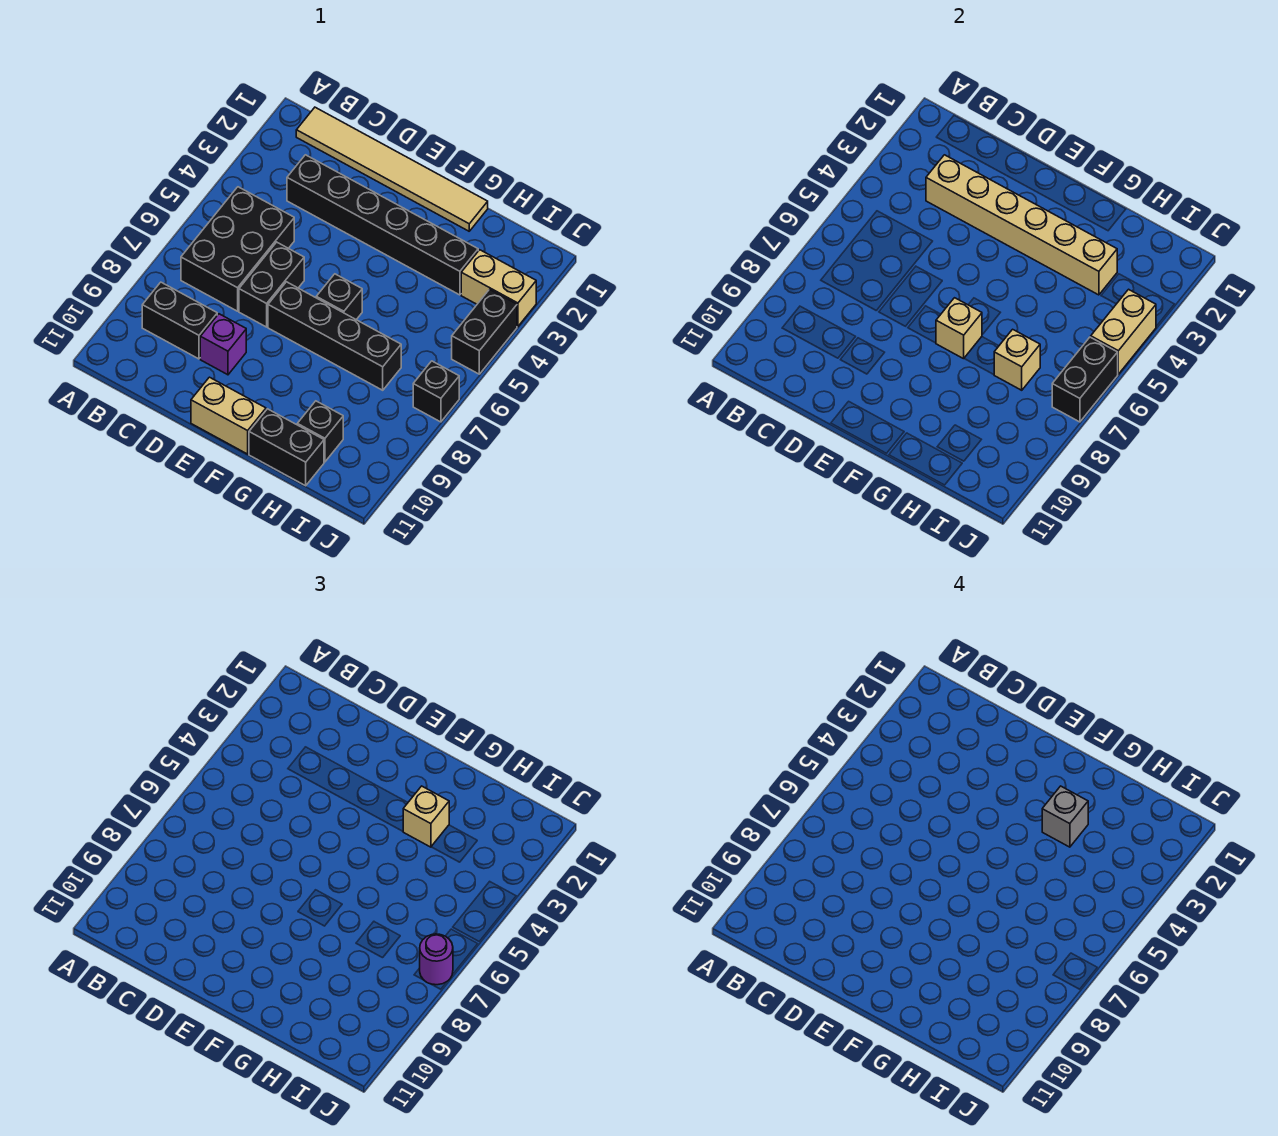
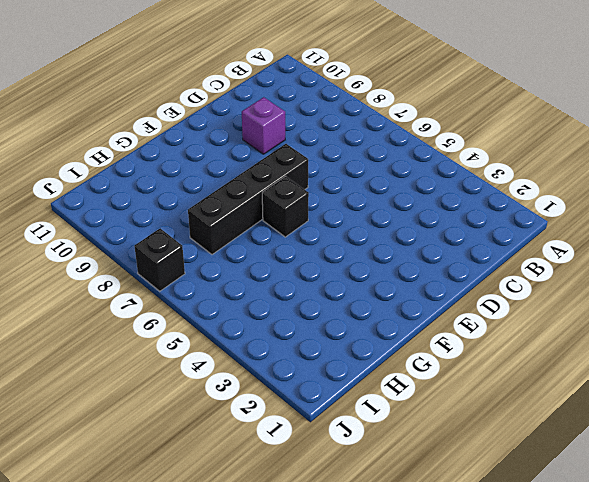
none -> tan 1x6 tile [296,107,488,231]
none -> black 2x3 brick [181,187,294,311]
none -> black 1x2 brick [142,282,217,359]

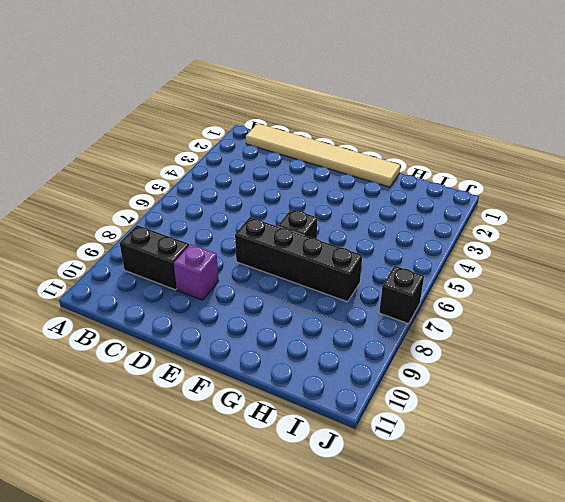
none -> black 2x3 brick [181,187,294,311]
none -> black 1x6 brick [287,155,478,295]
none -> black 1x2 brick [239,242,304,327]

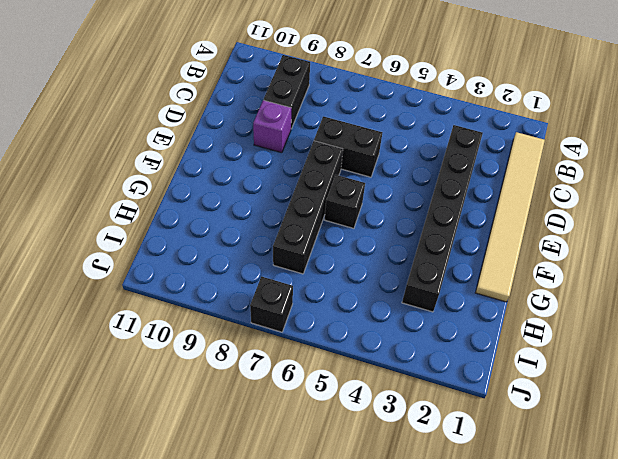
none -> black 2x3 brick [181,187,294,311]
none -> tan 1x2 brick [191,377,266,454]
none -> black 1x2 brick [249,409,324,486]

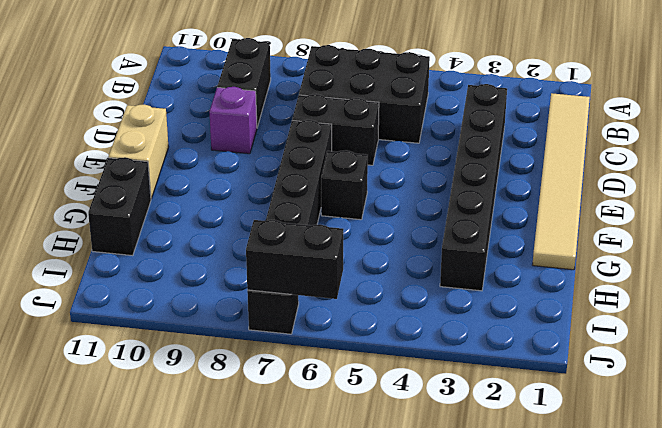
none -> black 1x1 brick [297,401,343,462]
none -> tan 1x2 brick [461,250,536,327]
none -> black 1x2 brick [452,289,517,374]

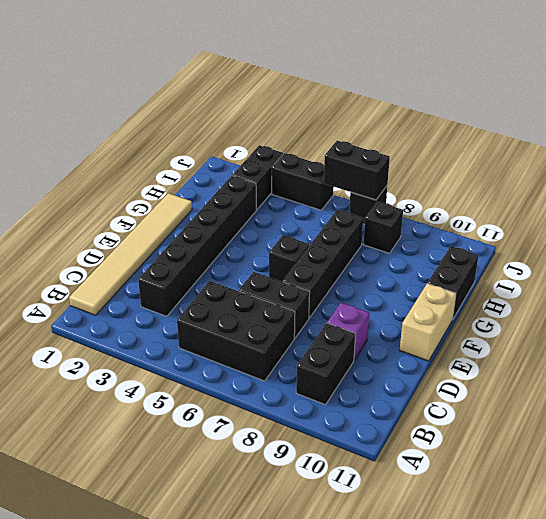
black 1x2 brick [232,145,283,210] -> tan 1x2 brick [461,250,536,327]
black 1x1 brick [363,202,403,253] -> black 1x1 brick moved to [297,401,343,462]
none -> tan 1x6 brick [926,155,1117,295]
none -> tan 1x1 brick [936,298,982,359]
none -> tan 1x1 brick [994,329,1040,390]

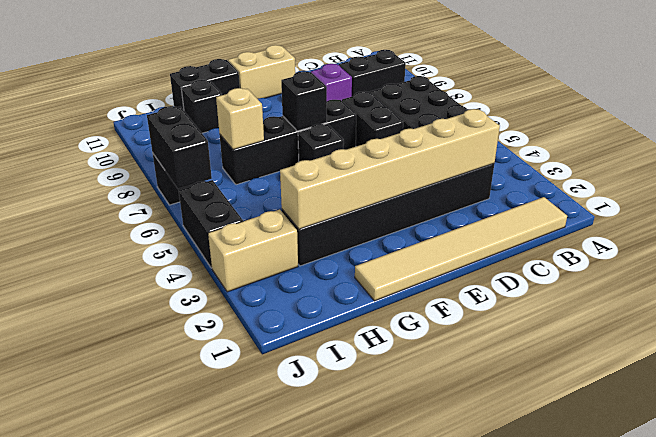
black 1x1 brick [281,71,327,131] -> tan 1x1 brick [936,298,982,359]
none -> tan 1x2 brick [1091,289,1156,374]
none -> tan 1x1 brick [403,786,449,847]
none -> purple 1x1 round brick [420,934,453,985]

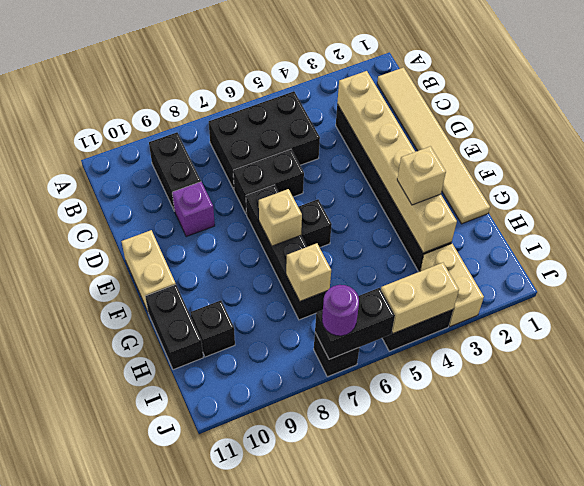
none -> grey 1x1 brick [1042,786,1088,847]

